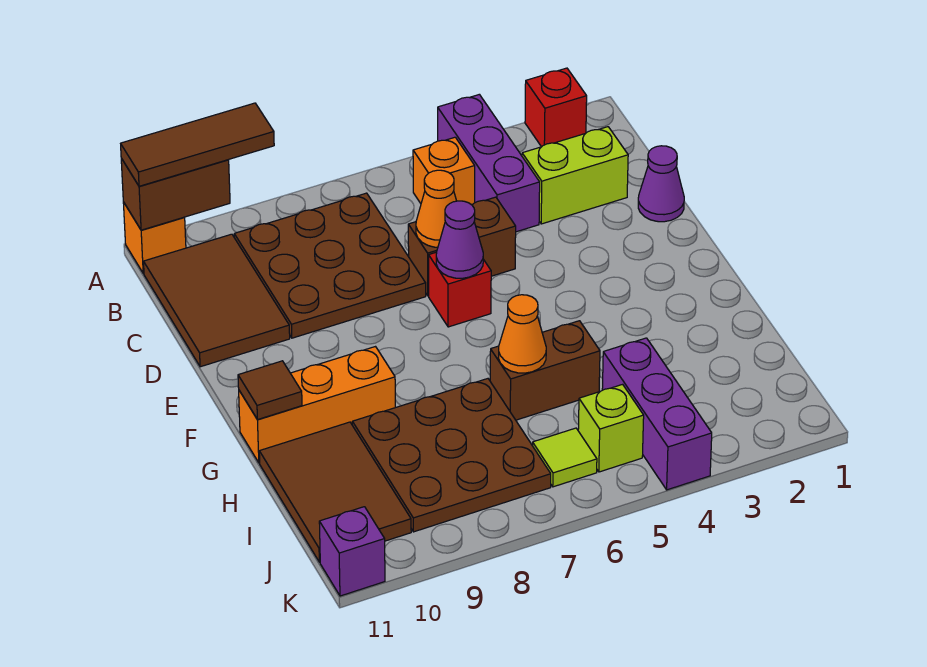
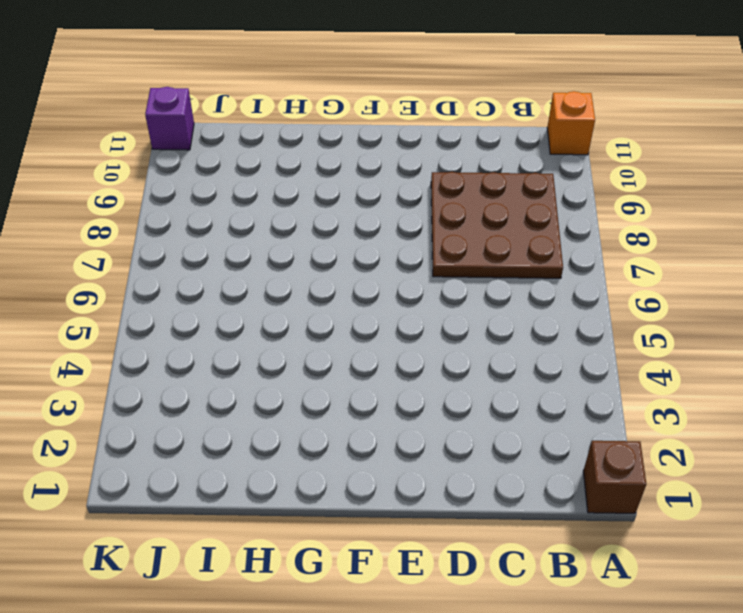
brown 1x1 brick [583,441,646,513] -> none
none -> red 1x1 brick [525,68,587,147]
none -> purple 1x3 brick [438,94,540,232]
none -> orange 1x1 brick [413,137,475,205]

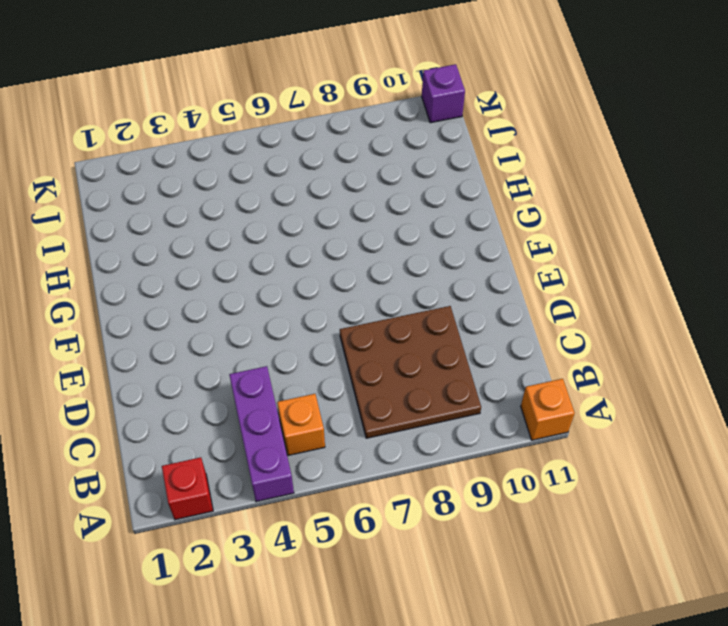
none -> brown 2x3 tile [144,234,290,367]
none -> lime 1x2 brick [522,127,628,224]
none -> purple 1x1 cone [638,146,684,222]

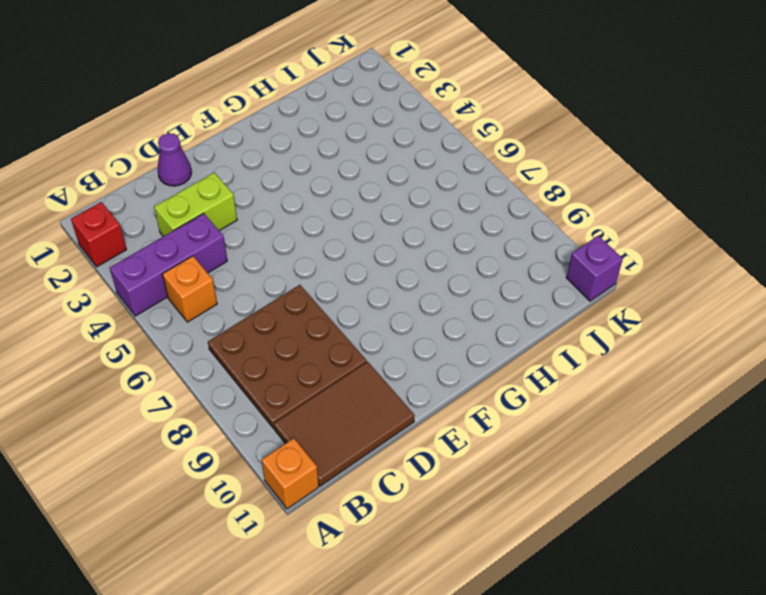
lime 1x2 brick [154,173,237,236] -> lime 1x2 brick turned to [522,127,628,224]
none -> brown 1x2 brick [408,197,516,296]
none -> red 1x1 brick [429,252,491,327]
none -> orange 1x3 brick [239,347,395,463]

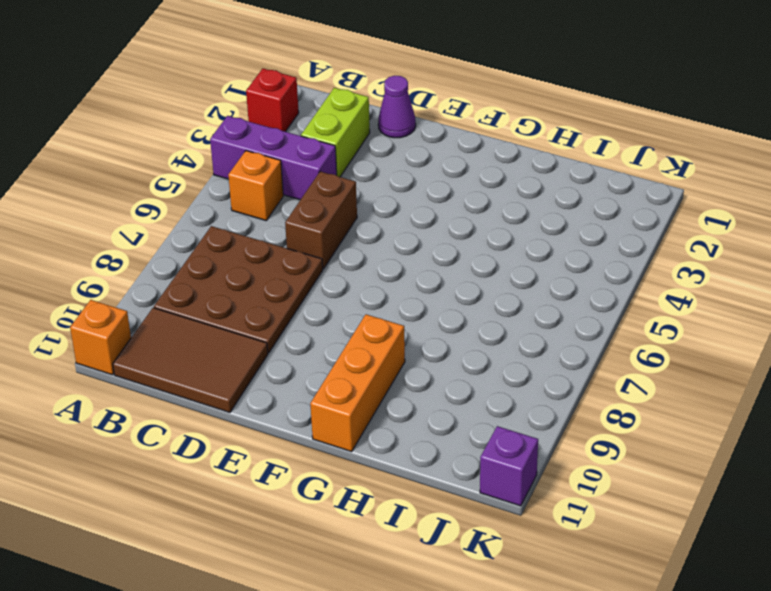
none -> red 1x1 brick [429,252,491,327]
none -> brown 1x2 brick [490,321,600,420]
none -> brown 3x3 plate [352,379,551,532]

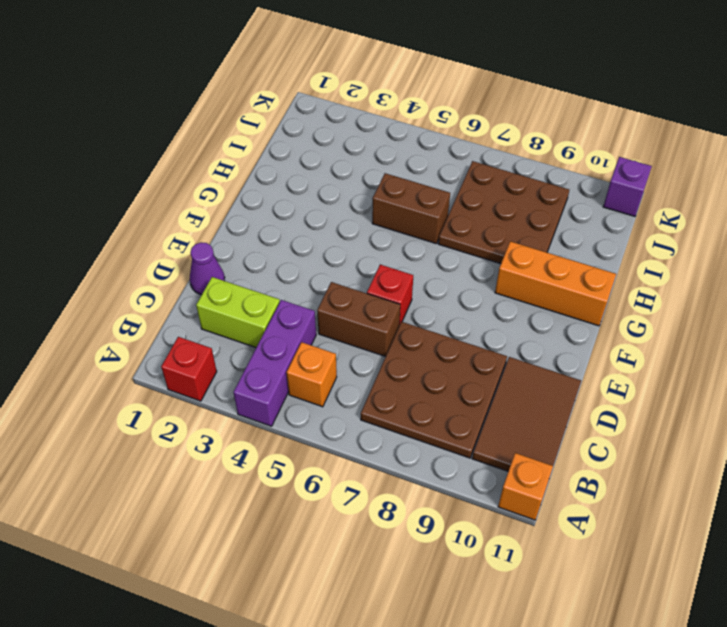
none -> brown 2x3 tile [259,422,411,562]
none -> purple 1x3 brick [602,338,712,490]
none -> lime 1x1 brick [578,384,644,472]

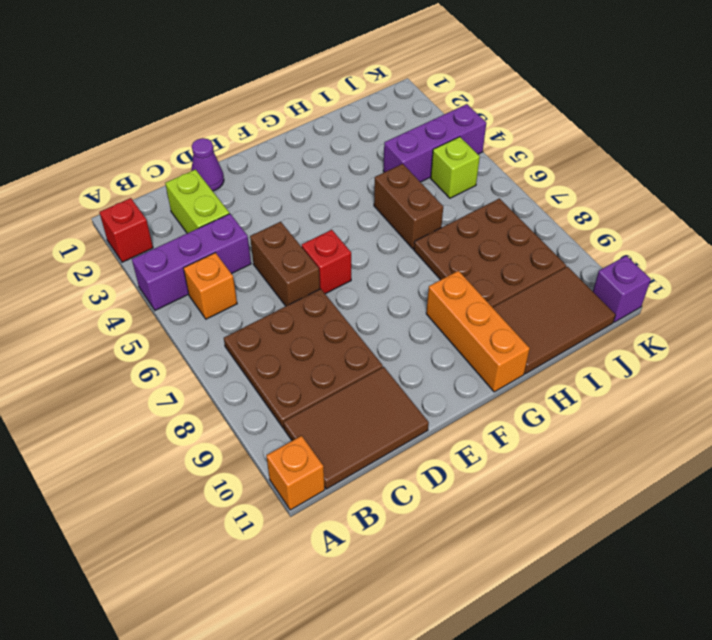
none -> lime 1x1 tile [533,428,597,487]
none -> brown 1x2 brick [121,159,230,230]
none -> orange 1x1 cone [416,170,456,247]

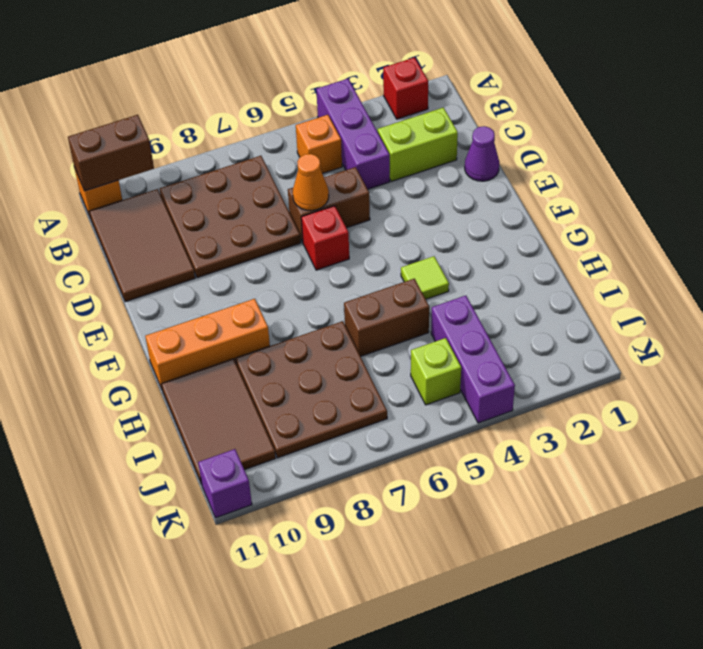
lime 1x1 tile [401,256,449,299] -> lime 1x1 tile moved to [533,428,597,487]
none -> purple 1x1 cone [436,201,483,278]
none -> brown 1x1 tile [238,361,302,420]
none -> orange 1x1 cone [498,295,546,373]

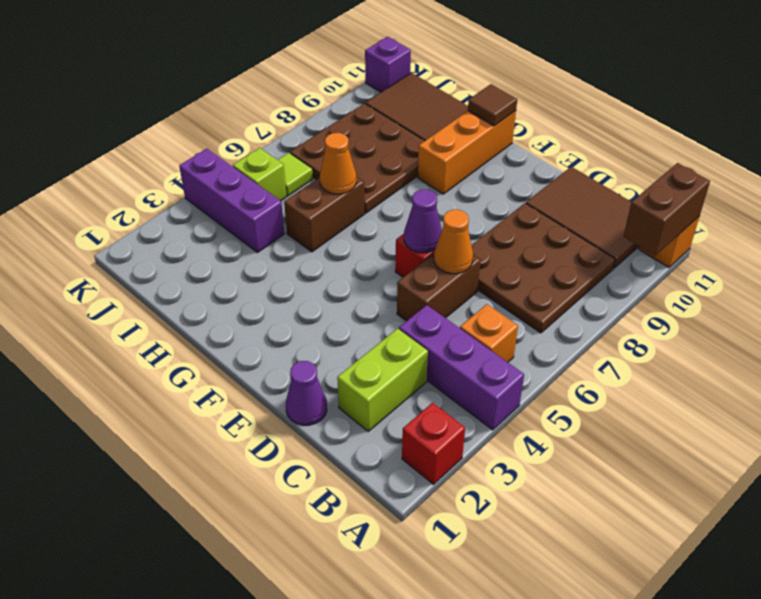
none -> brown 1x3 tile [121,103,274,186]

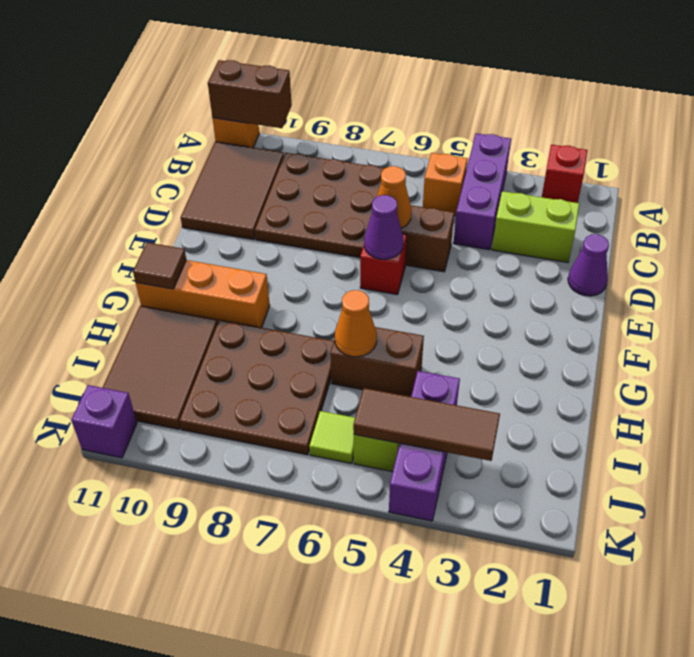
brown 1x3 tile [353,388,500,461] -> brown 1x3 tile moved to [121,103,274,186]

